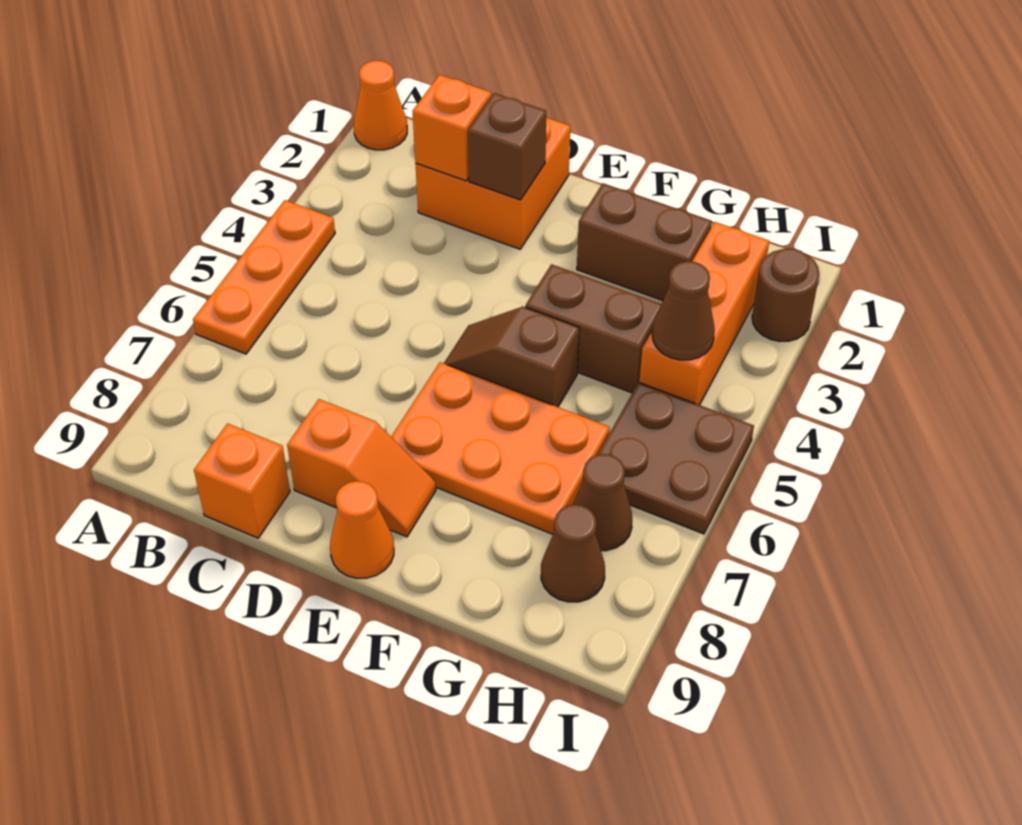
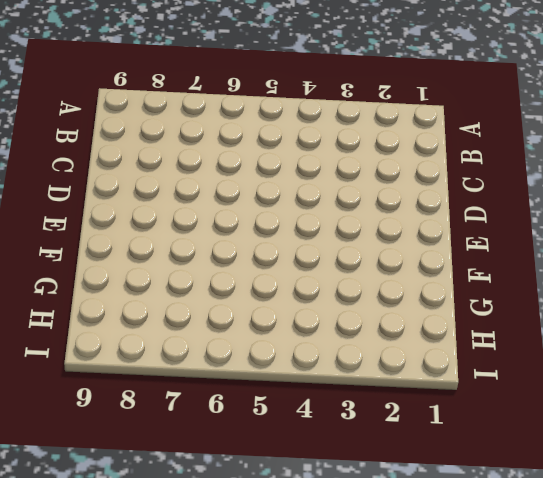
none -> orange 1x1 cone [354,61,407,150]
none -> orange 1x3 plate [193,200,335,354]
none -> orange 2x2 brick [415,118,570,249]

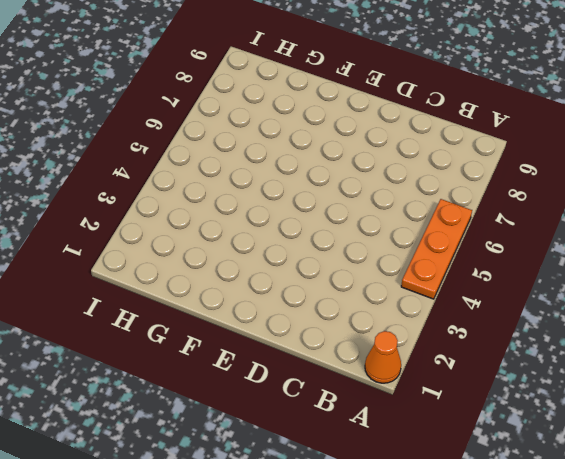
none -> orange 2x2 brick [415,118,570,249]
none -> orange 1x1 brick [194,423,290,538]
none -> orange 1x2 slope [287,399,436,537]

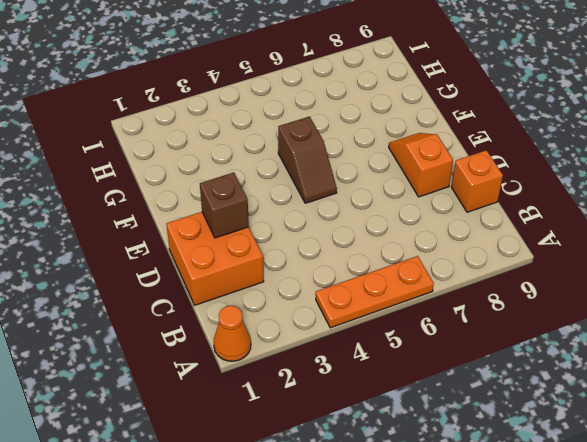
none -> orange 2x3 plate [391,362,610,534]
none -> orange 1x1 cone [330,481,394,578]
none -> brown 1x2 brick [577,183,712,301]

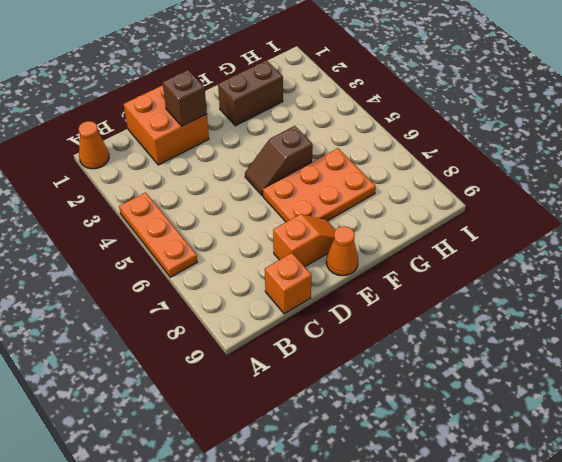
none -> brown 1x2 brick [525,264,661,393]
none -> orange 1x3 brick [639,222,769,405]
none -> brown 2x2 plate [598,382,754,534]

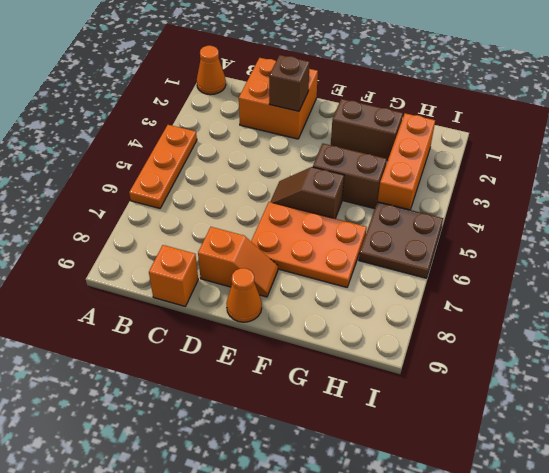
none -> brown 1x1 cone [573,454,632,551]
none -> brown 1x1 cone [541,505,605,602]
none -> brown 1x1 round brick [752,248,819,342]

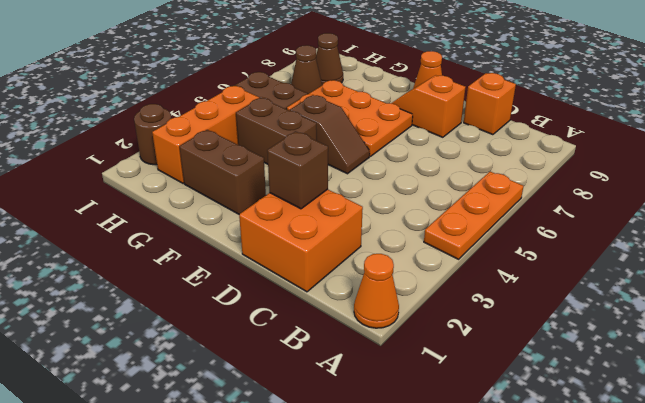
none -> orange 1x1 brick [412,75,491,181]
none -> brown 1x1 cone [652,261,715,360]

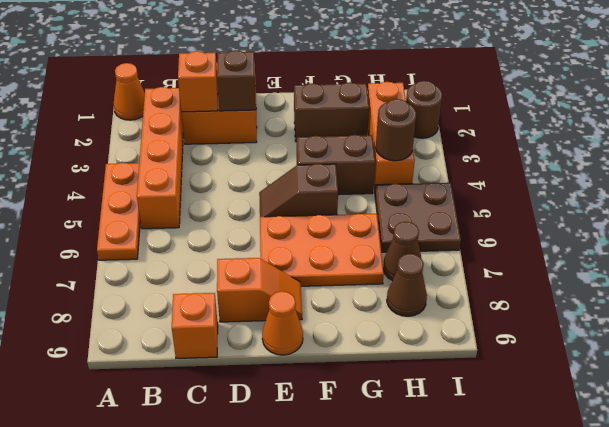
orange 1x4 brick [137,87,183,229] -> none
brown 1x1 round brick [376,99,416,161] -> brown 1x1 cone [652,261,715,360]

